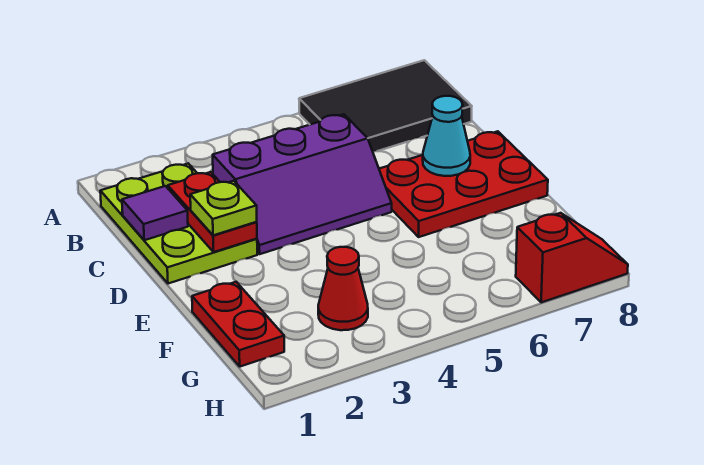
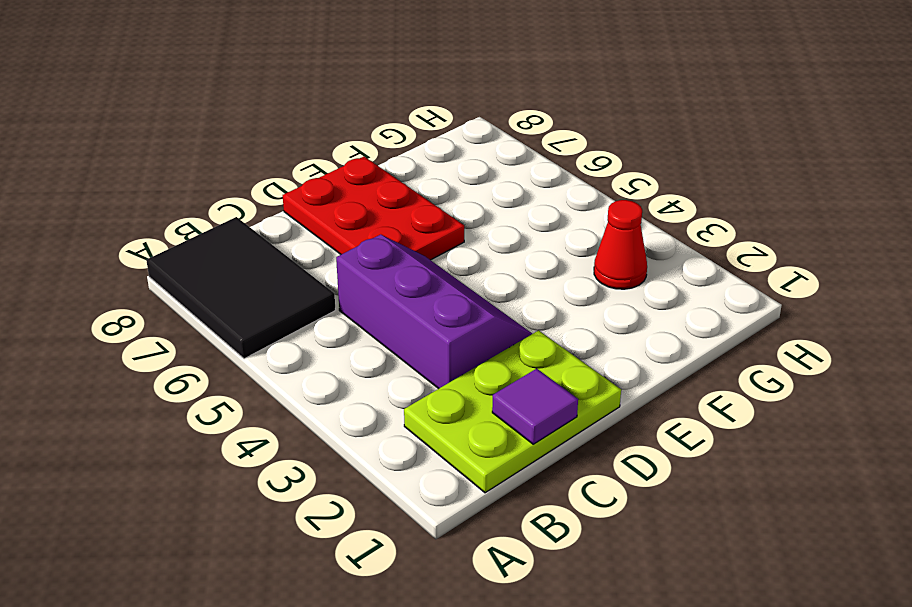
none -> red 1x2 plate [192,282,284,367]
none -> red 1x2 slope [516,213,628,302]

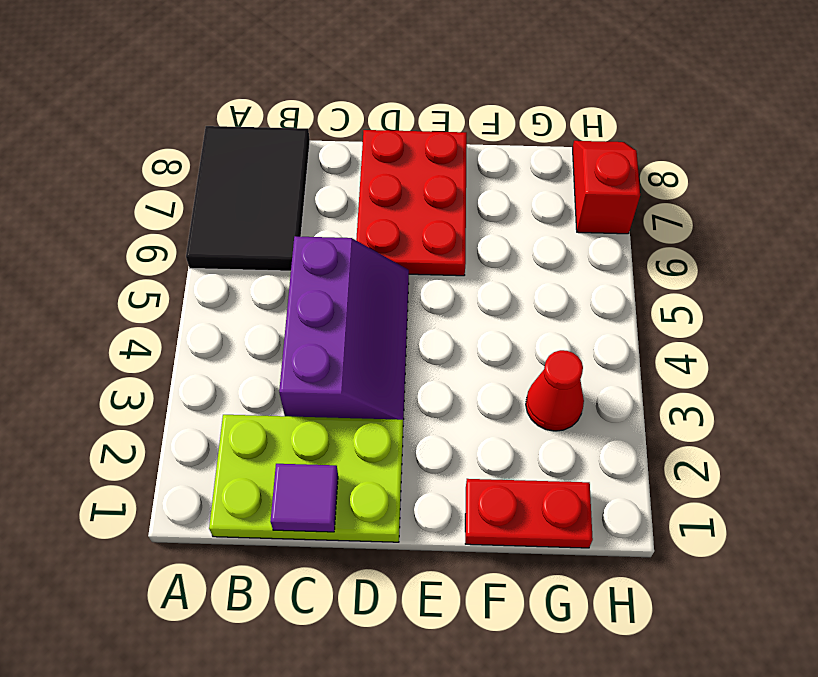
none -> red 1x2 plate [168,172,257,252]
none -> cyan 1x1 cone [423,96,470,176]

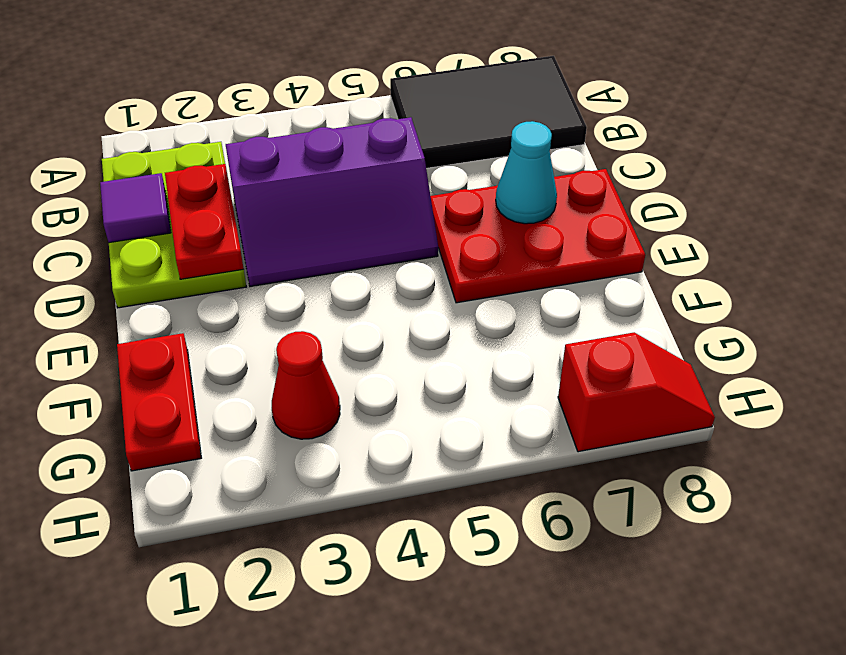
none -> lime 1x1 plate [190,181,257,235]

